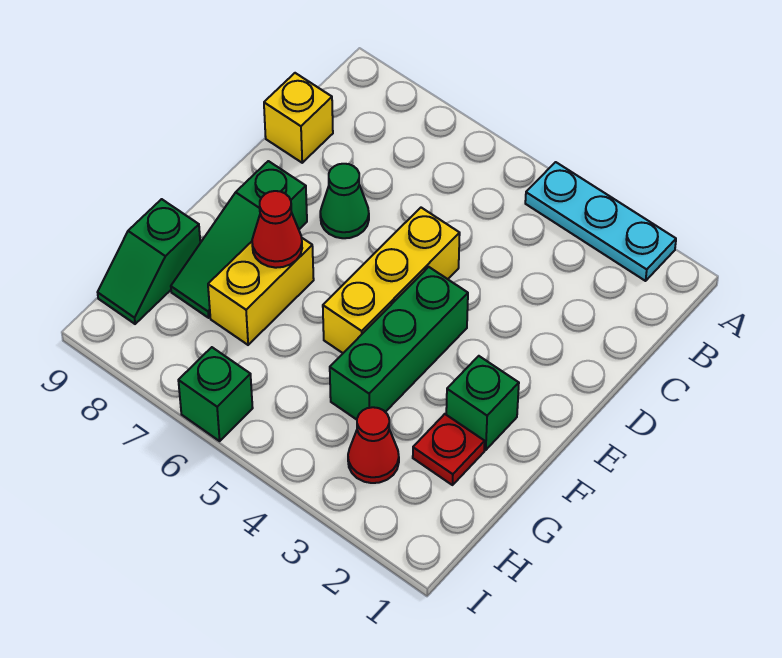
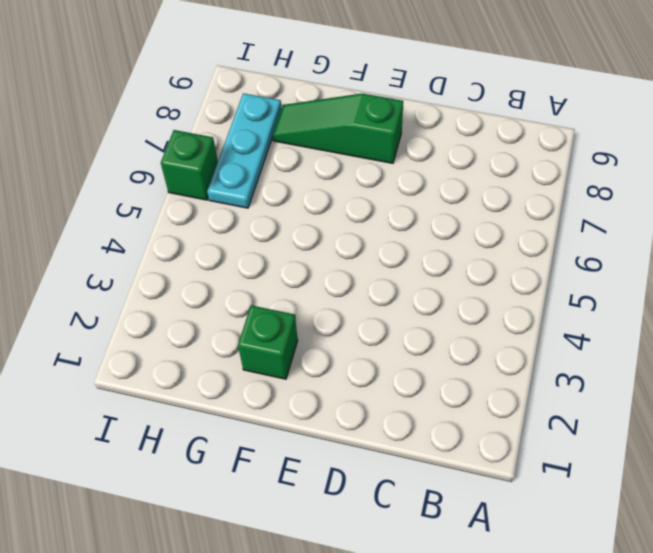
cyan 1x3 plate [207,93,282,208] -> cyan 1x3 plate moved to [525,162,676,281]
none -> yellow 1x1 brick [264,73,333,163]
none -> yellow 1x3 brick [323,208,460,353]
none -> green 1x1 cone [320,164,369,238]

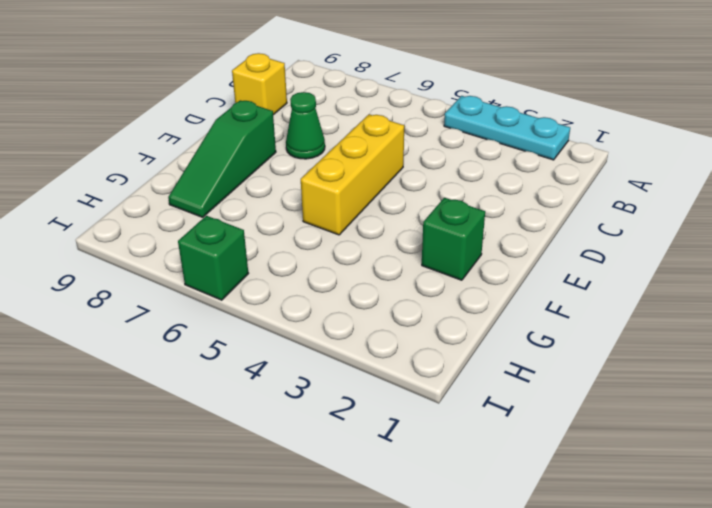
none -> green 1x3 brick [330,267,468,420]
none -> yellow 1x2 brick [208,237,314,345]
none -> red 1x1 plate [413,414,485,485]

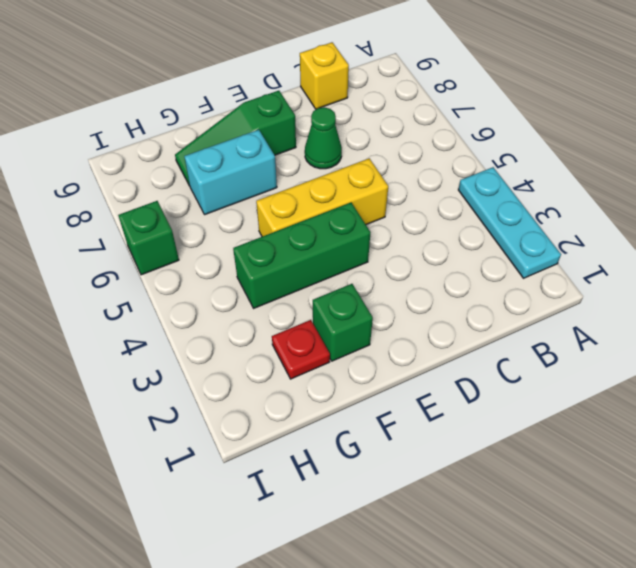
cyan 1x2 brick [184,130,277,215] -> yellow 1x2 brick [208,237,314,345]
none -> green 1x2 slope [98,199,200,324]
none -> red 1x1 cone [348,407,399,483]
none -> red 1x1 cone [252,191,302,268]

